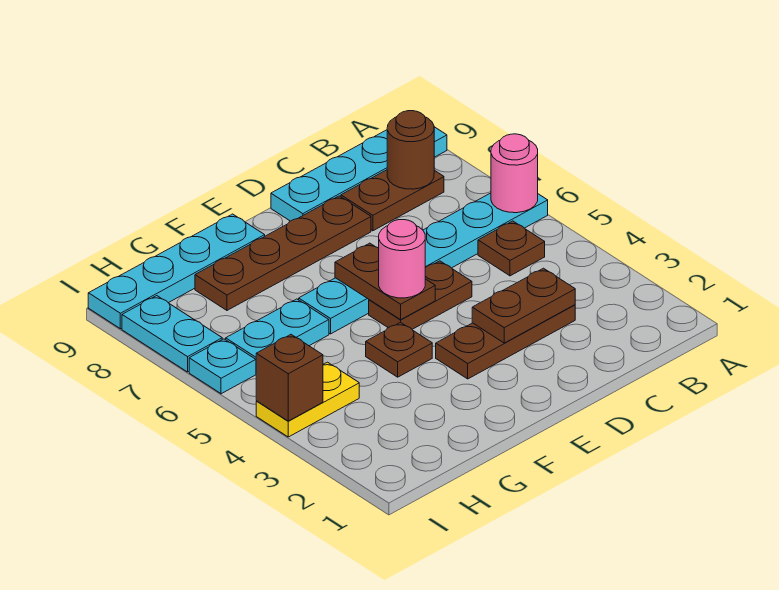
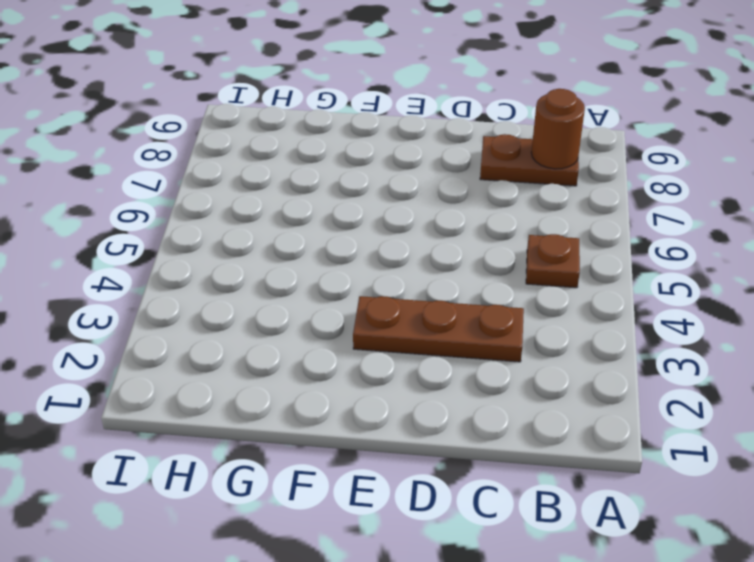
none -> cyan 1x6 plate [299,193,548,334]
none -> cyan 1x4 plate [271,127,447,221]
none -> brown 1x2 plate [369,261,472,329]

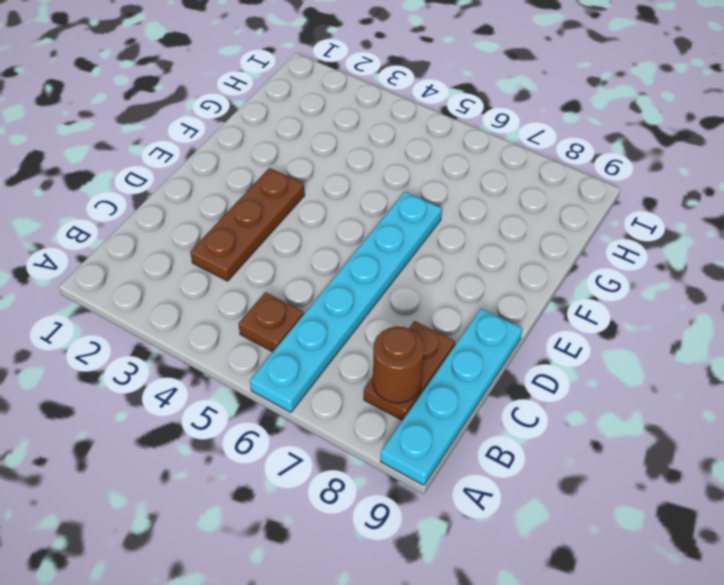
none -> brown 1x2 plate [369,261,472,329]
none -> brown 1x4 plate [195,196,371,310]
none -> brown 1x1 plate [366,322,432,377]

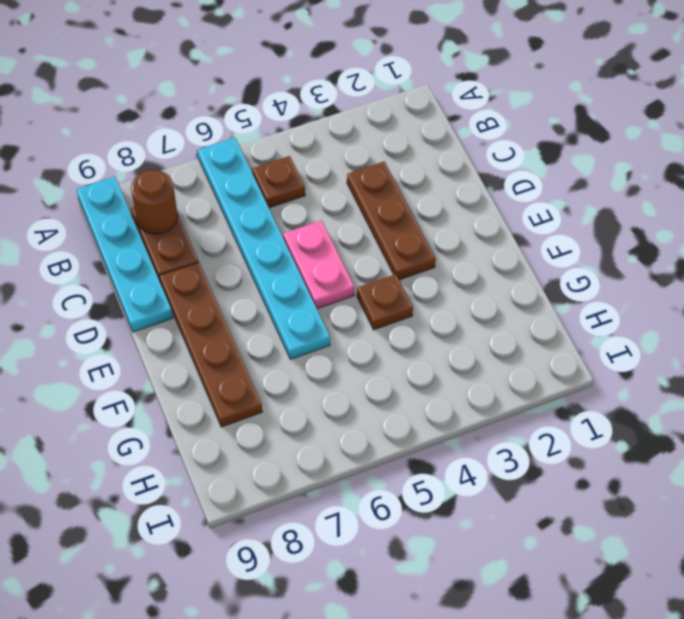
pink 1x2 plate [283,221,354,309] -> brown 1x2 plate [369,261,472,329]
none -> cyan 1x4 plate [88,214,265,329]
none -> cyan 1x2 plate [226,299,329,359]
none -> yellow 1x2 plate [256,362,359,437]

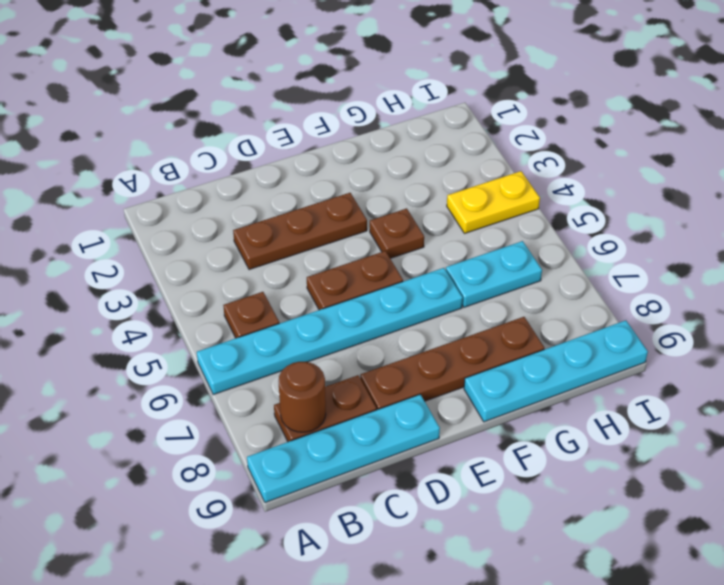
none -> cyan 1x1 plate [189,339,256,394]
none -> cyan 1x2 plate [122,296,222,372]
none -> pink 1x1 round brick [491,134,538,213]

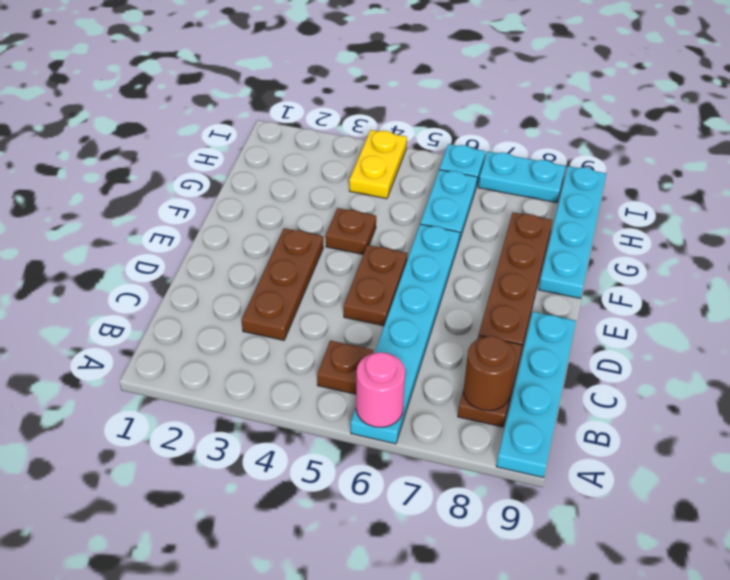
none -> brown 1x2 plate [472,268,575,343]
none -> brown 1x2 plate [335,243,435,320]
none -> brown 1x1 brick [256,335,323,421]

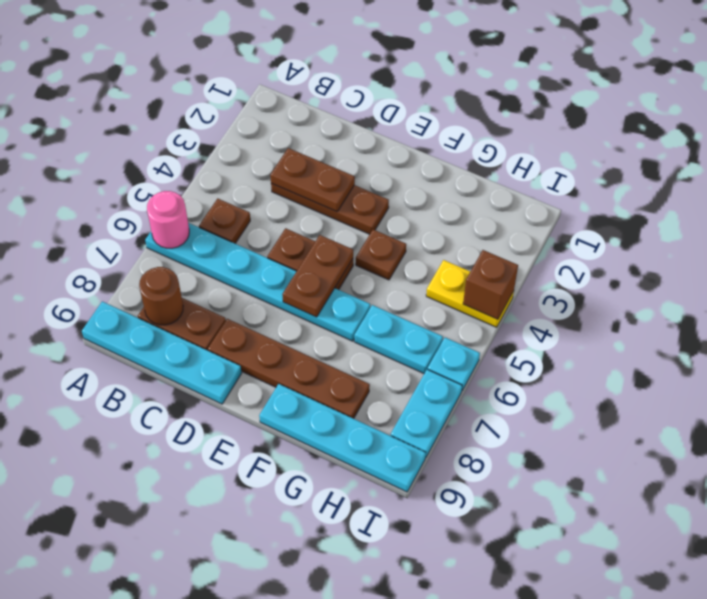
none -> pink 1x1 round brick [379,220,425,298]

